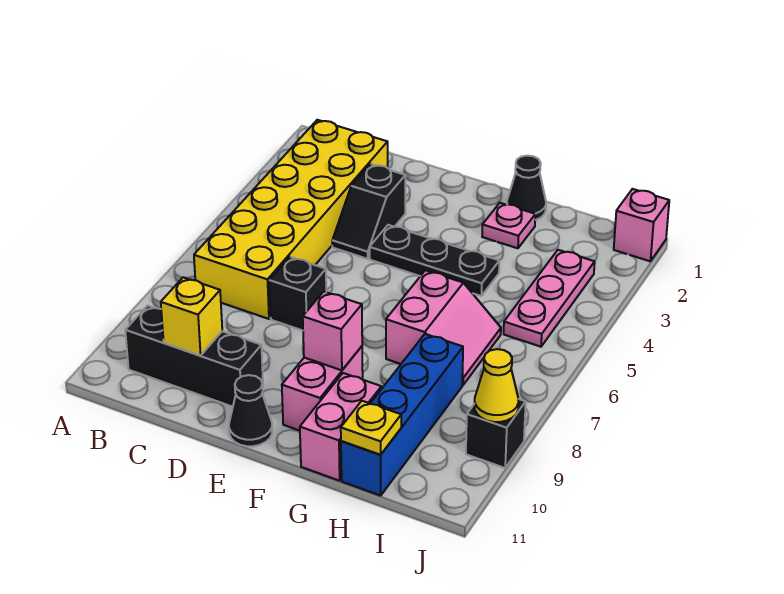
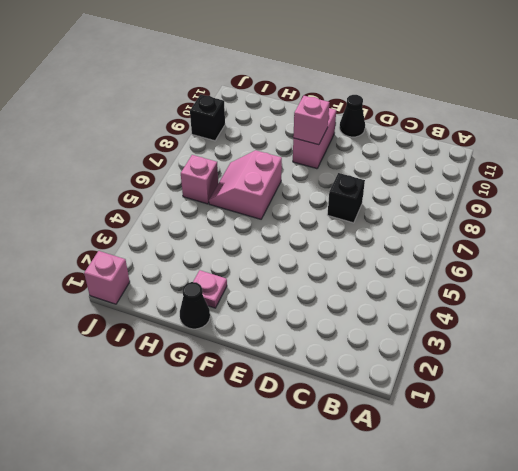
pink 1x1 brick [181,155,218,204] -> none
none -> yellow 2x6 brick [194,120,388,319]
none -> black 1x3 brick [125,306,263,407]
none -> black 1x2 slope [332,164,405,259]

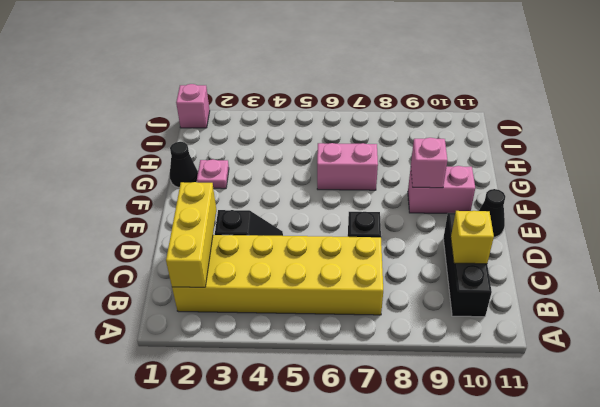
yellow 1x3 brick [166,182,216,287] -> none
none -> black 1x3 plate [369,225,499,296]
none -> pink 1x2 brick [300,373,381,481]
none -> blue 1x4 brick [341,334,463,496]

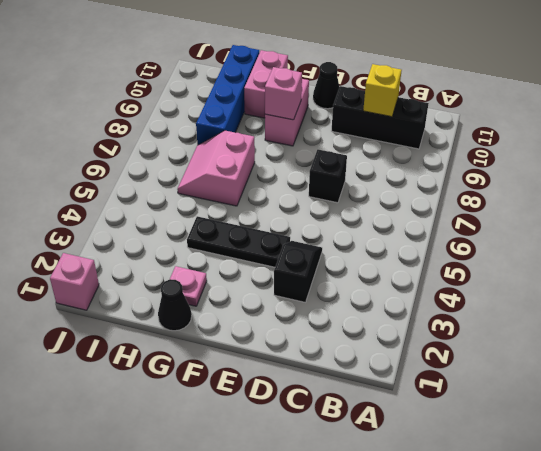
none -> yellow 2x6 brick [194,120,388,319]
none -> pink 1x3 plate [504,250,595,347]
none -> black 1x1 brick [466,399,526,468]

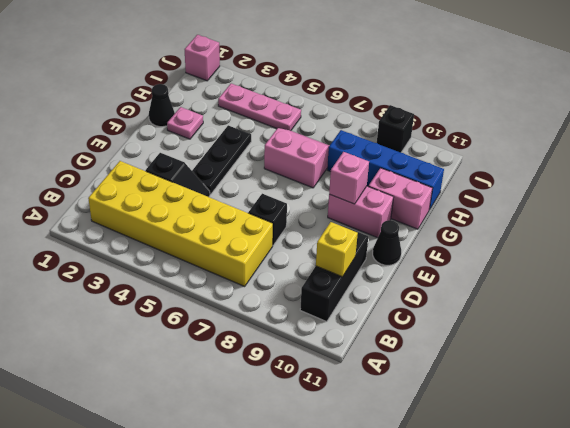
none -> yellow 1x1 plate [341,401,401,455]
none -> yellow 1x1 cone [475,349,519,422]

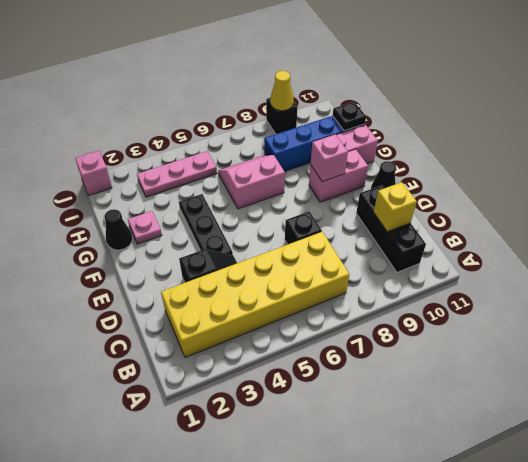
black 1x1 plate [333,102,366,131] -> yellow 1x1 plate [341,401,401,455]

